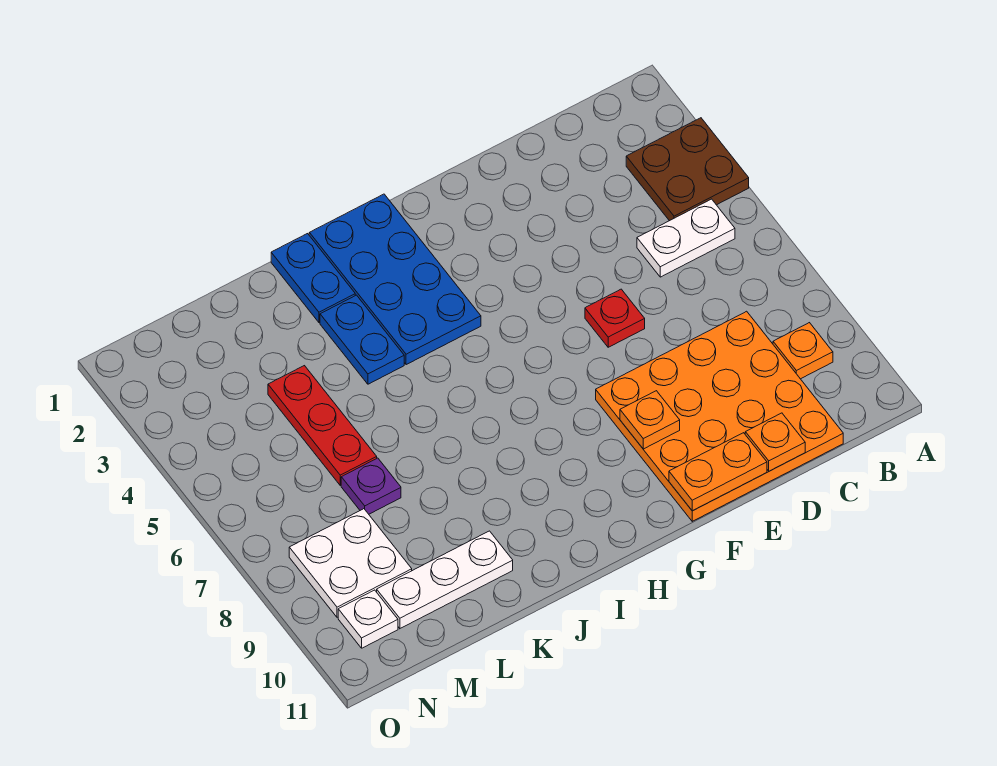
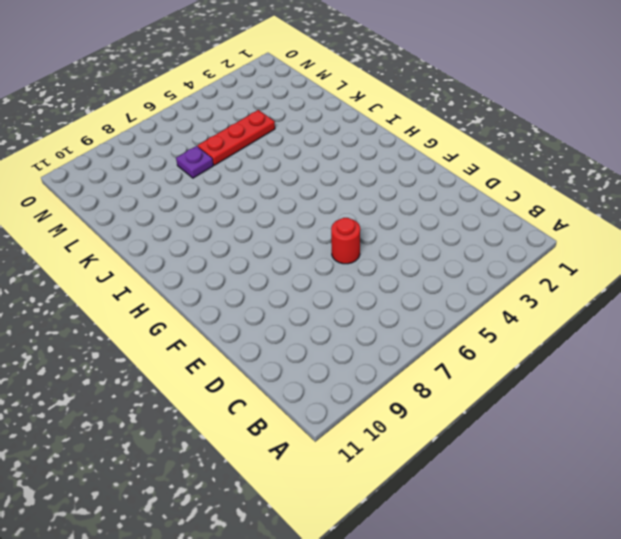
red 1x1 round brick [331,218,360,264] -> red 1x1 plate [585,289,645,347]
none -> brown 2x2 plate [626,118,749,221]
none -> white 1x2 plate [637,199,735,277]
none -> orange 1x1 plate [773,323,833,379]

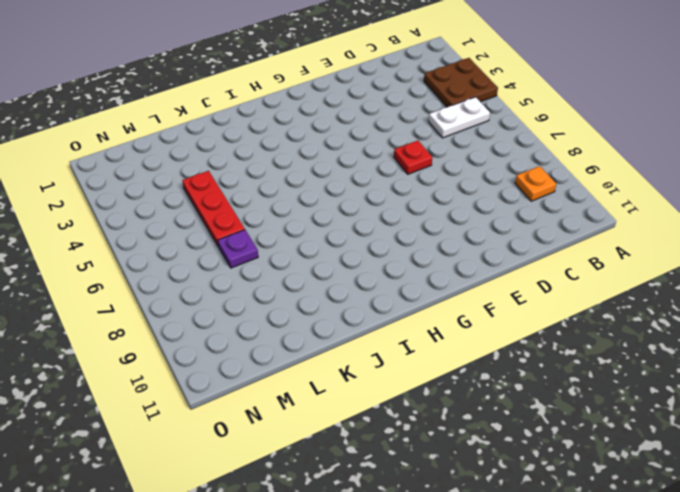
none -> orange 4x4 plate [596,311,843,521]
none -> blue 2x4 plate [309,194,481,365]
none -> blue 1x2 plate [271,234,355,323]

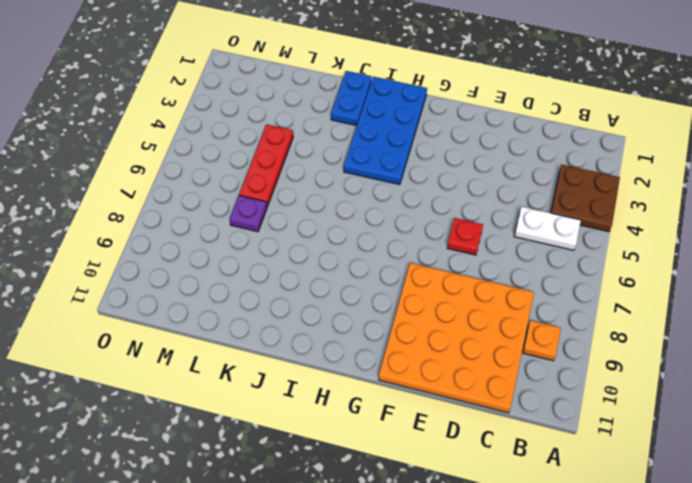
none -> blue 1x2 plate [320,295,404,384]
none -> white 1x3 plate [377,531,513,628]
none -> white 2x2 plate [289,509,412,617]

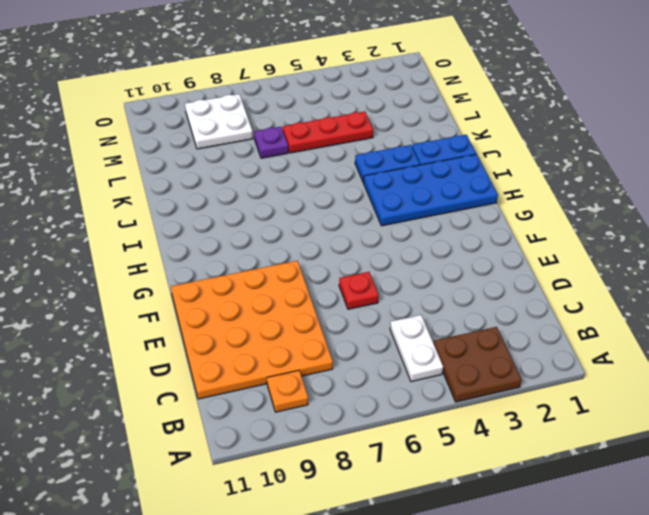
none -> white 1x3 plate [377,531,513,628]
none -> white 1x1 plate [338,590,398,648]
none -> orange 1x1 plate [745,413,805,471]

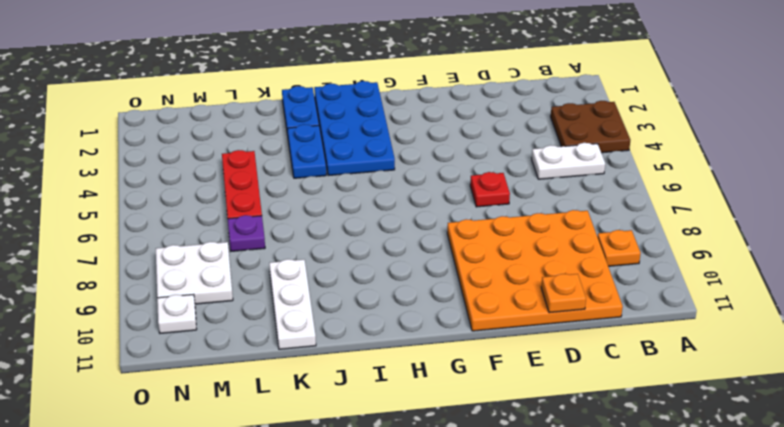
white 1x3 plate [269,259,316,349] -> white 1x3 plate turned to [377,531,513,628]
none -> orange 1x2 plate [669,433,767,511]
none -> orange 1x1 plate [620,391,680,449]

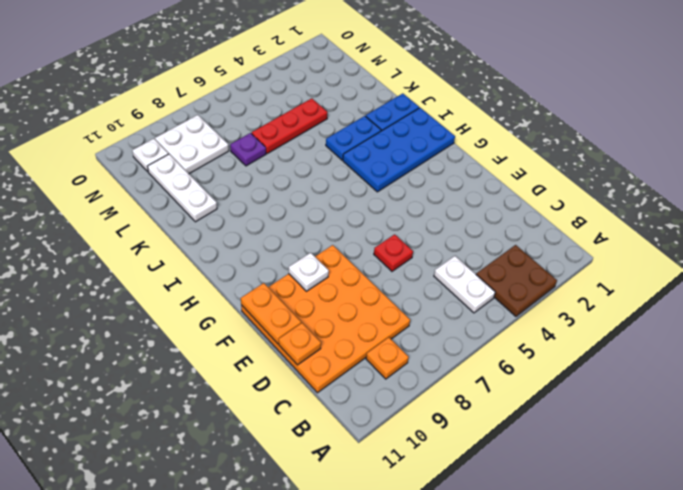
white 1x1 plate [289,253,329,291] -> orange 1x1 plate [620,391,680,449]

